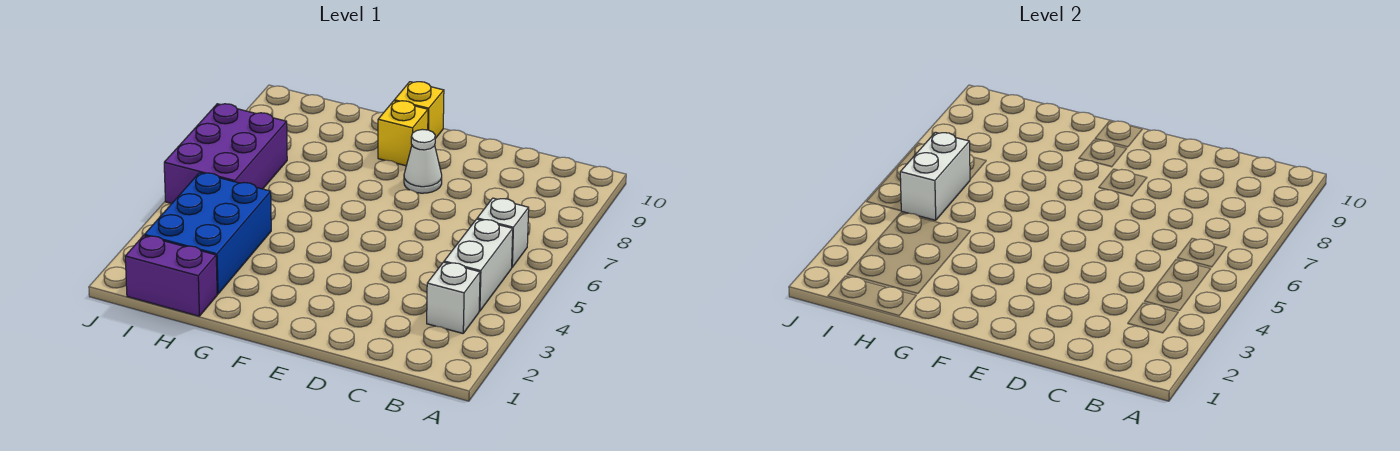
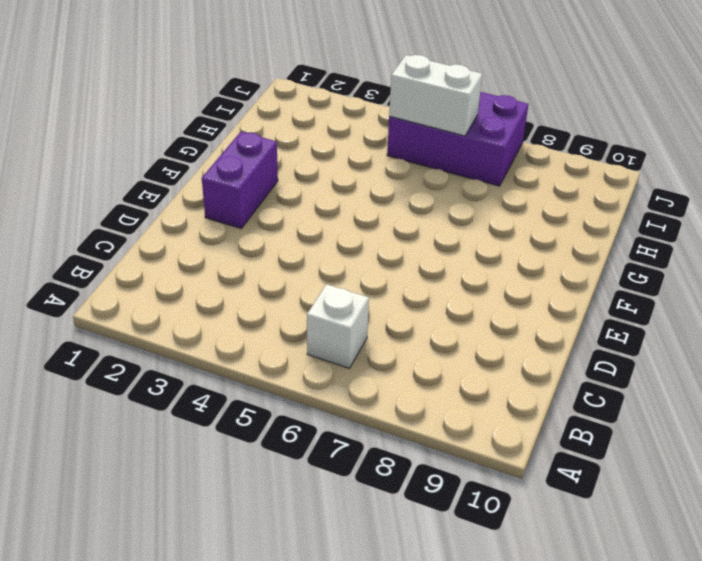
purple 1x2 brick [202,132,278,228] -> purple 1x2 brick moved to [125,236,217,316]
none -> white 1x1 brick [427,262,480,333]
none -> white 1x2 brick [444,219,513,311]

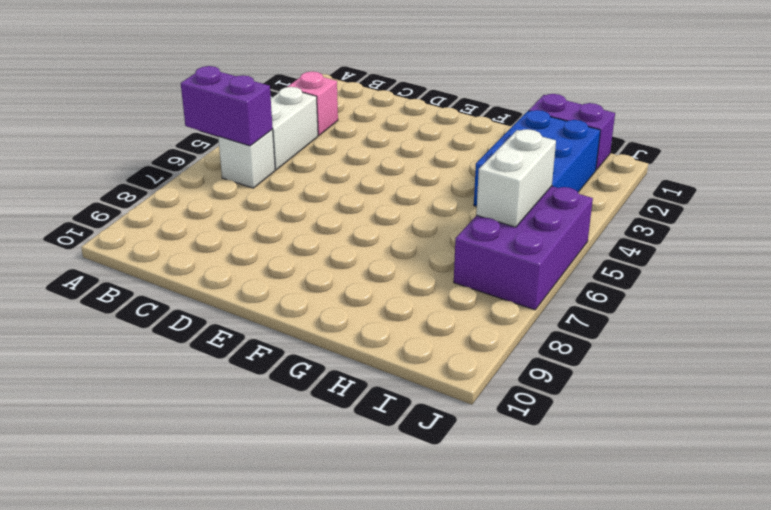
purple 1x2 brick [181,66,273,146] -> none
pink 1x1 brick [288,71,338,136] -> white 1x1 brick [427,262,480,333]
none -> white 1x1 cone [404,129,442,193]
none -> yellow 1x1 brick [378,101,428,166]

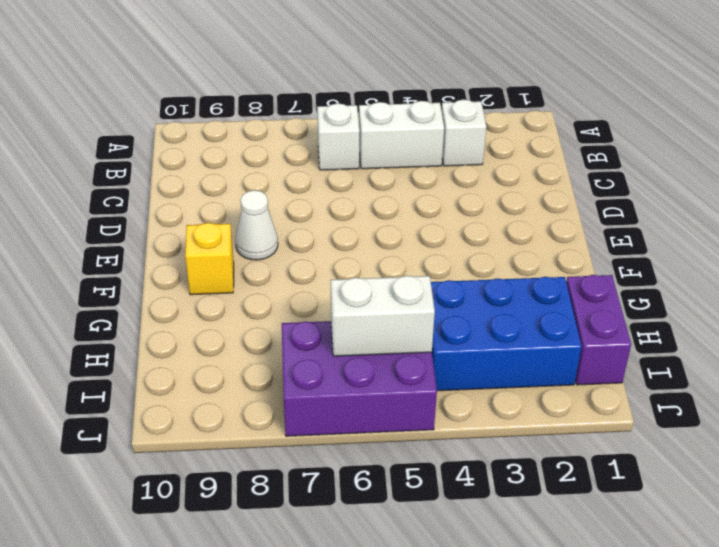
none -> yellow 1x1 brick [394,82,444,139]

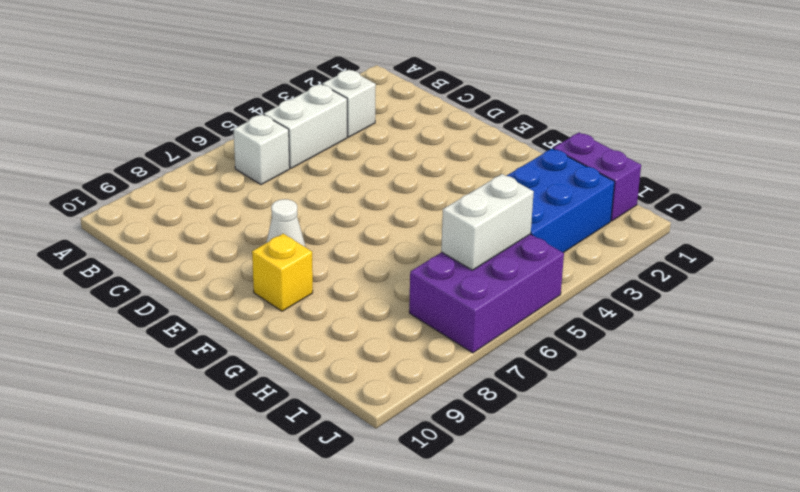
none -> yellow 1x1 brick [394,82,444,139]

